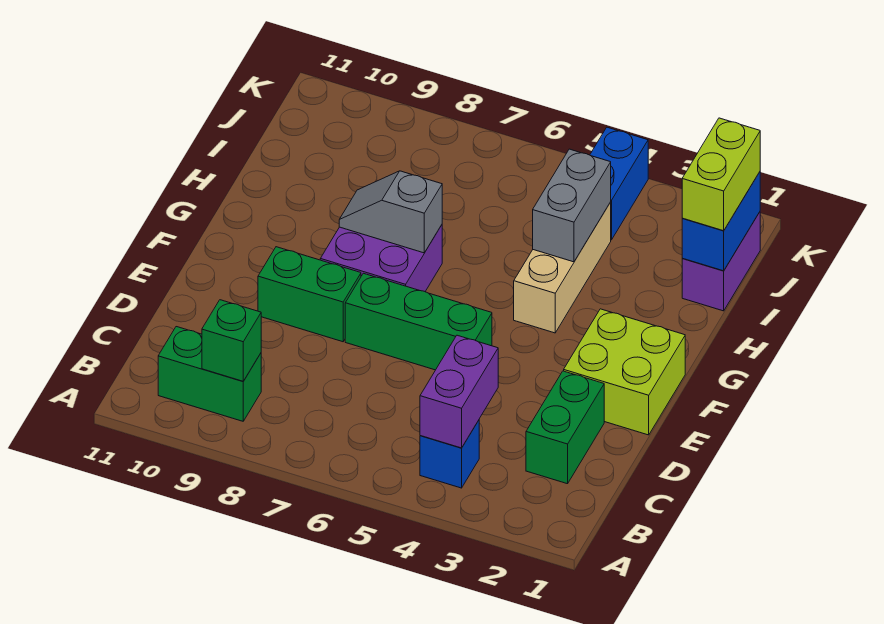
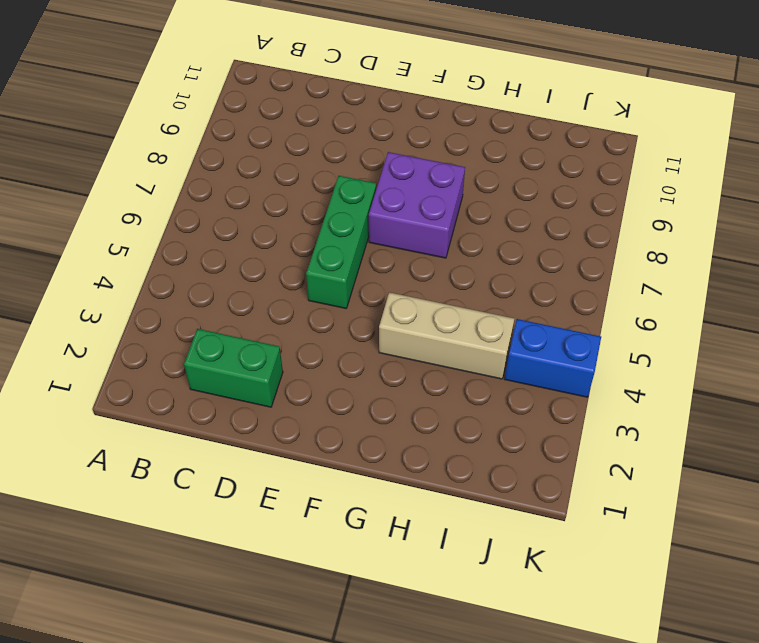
none -> blue 1x1 brick [420,420,479,488]
none -> green 1x2 brick [158,327,261,421]
none -> lime 2x2 brick [564,309,685,435]

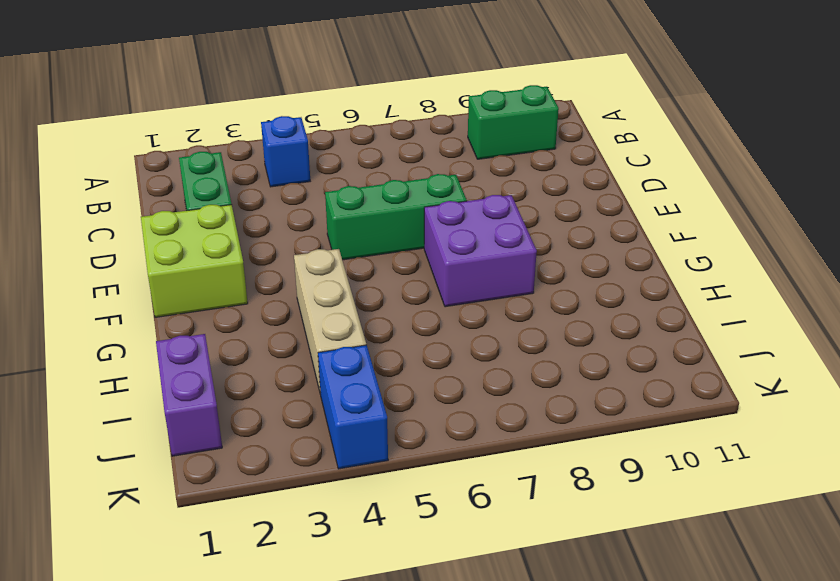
none -> green 1x2 brick [258,247,361,342]
none -> purple 1x2 brick [420,335,498,448]
none -> green 1x1 brick [202,300,261,381]

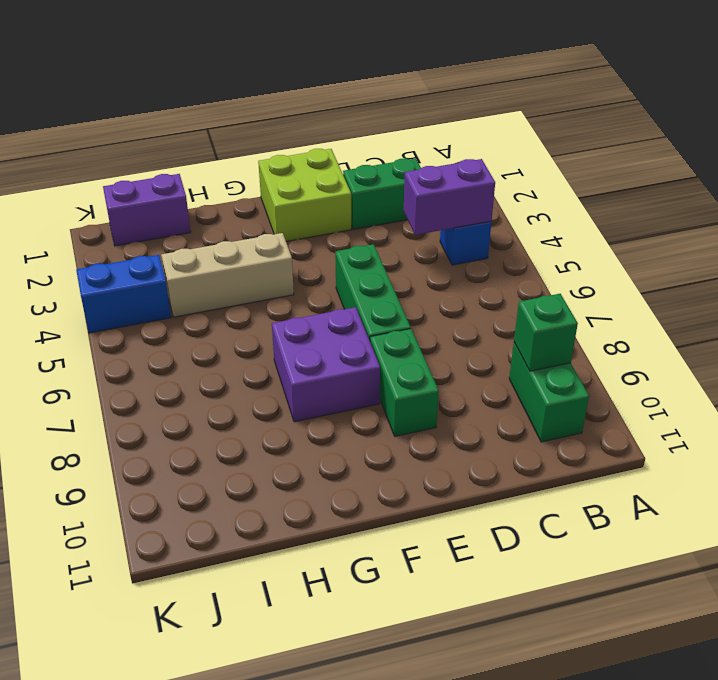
none -> grey 1x2 slope [339,171,442,253]
none -> grey 1x2 brick [533,149,611,262]
none -> blue 1x2 brick [682,172,760,271]

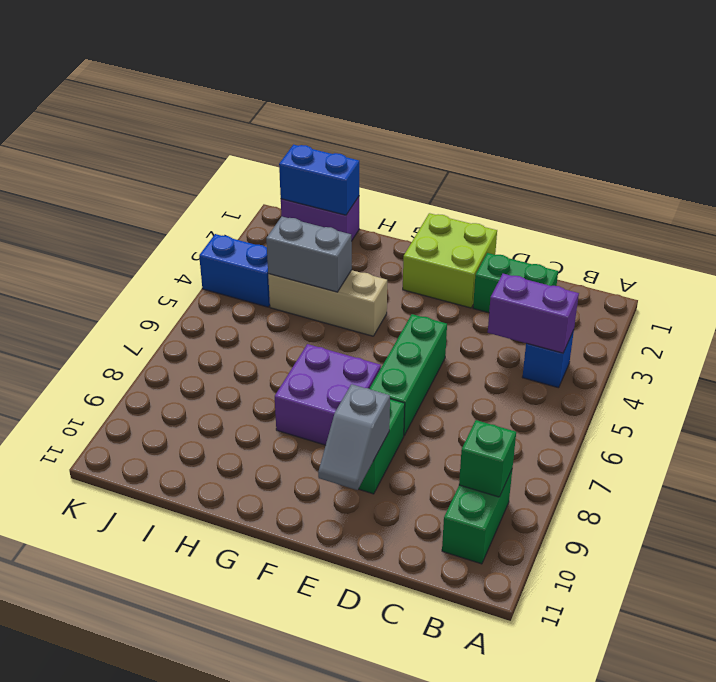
grey 1x2 slope [318,384,390,490] -> grey 1x2 slope moved to [339,171,442,253]
none -> lime 1x2 brick [682,118,760,231]

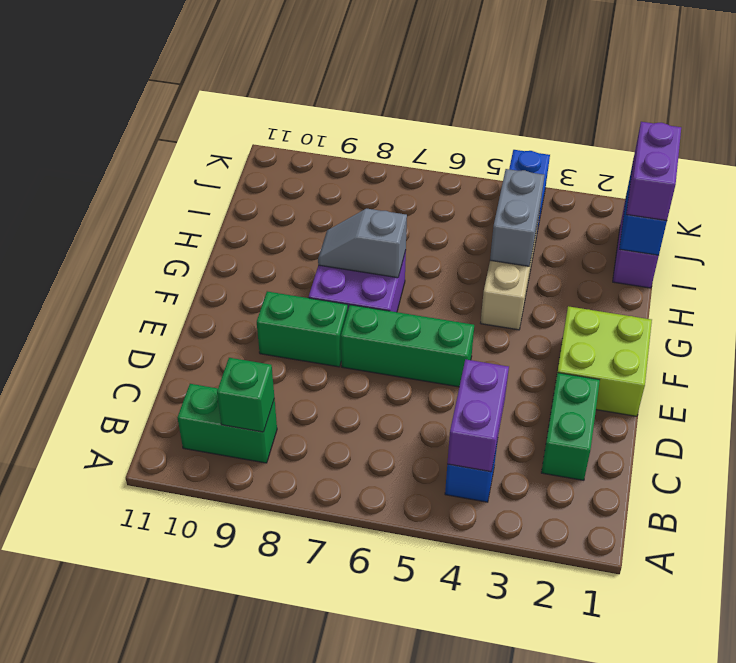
purple 1x2 brick [626,122,681,221] -> lime 1x2 brick [682,118,760,231]

